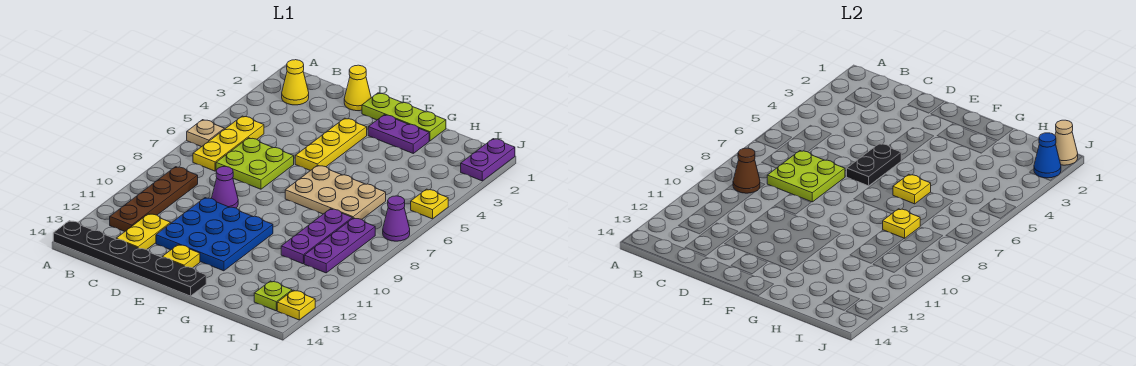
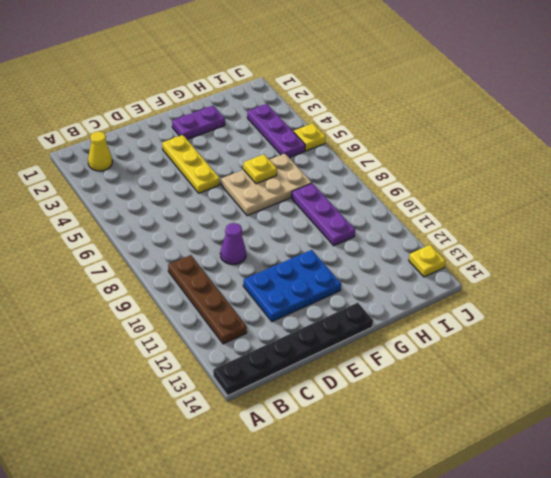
blue 2x3 plate [243,250,341,322] -> blue 3x3 plate [156,198,273,271]
purple 1x3 plate [247,104,305,158] -> purple 1x3 plate moved to [304,218,375,273]
none -> tan 1x1 plate [187,120,224,147]
none -> yellow 1x3 plate [193,116,264,171]
none -> lime 2x2 plate [216,138,294,189]

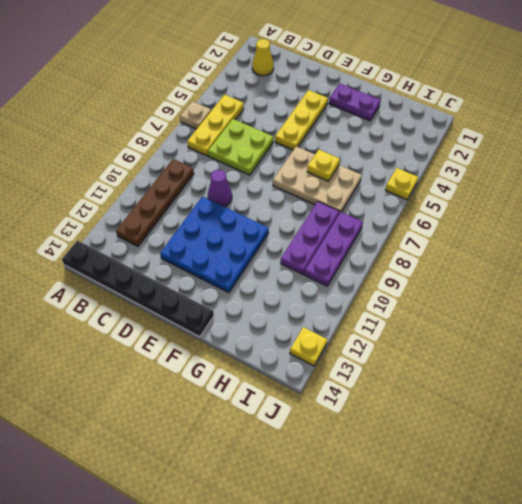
none -> yellow 1x2 plate [116,214,171,250]
none -> yellow 1x1 cone [344,65,371,111]
none -> lime 1x3 plate [362,93,446,141]

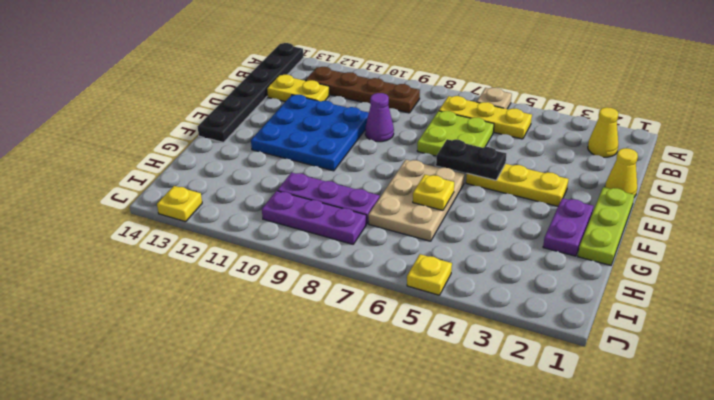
none -> yellow 1x1 plate [162,245,200,268]
none -> lime 1x1 plate [254,281,292,311]
none -> purple 1x2 plate [461,139,515,181]

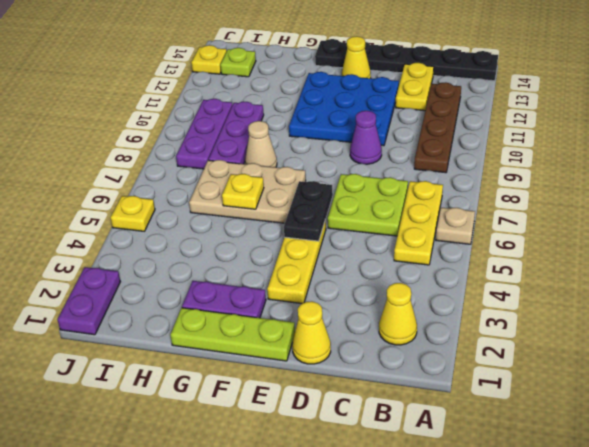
yellow 1x1 cone [342,36,371,78] -> yellow 1x1 plate [162,245,200,268]
tan 1x1 cone [245,121,277,167] -> tan 1x1 cone moved to [1055,120,1078,165]
none -> purple 1x1 cone [383,196,410,241]
none -> brown 1x1 cone [733,148,760,193]
none -> lime 2x2 plate [767,151,845,202]

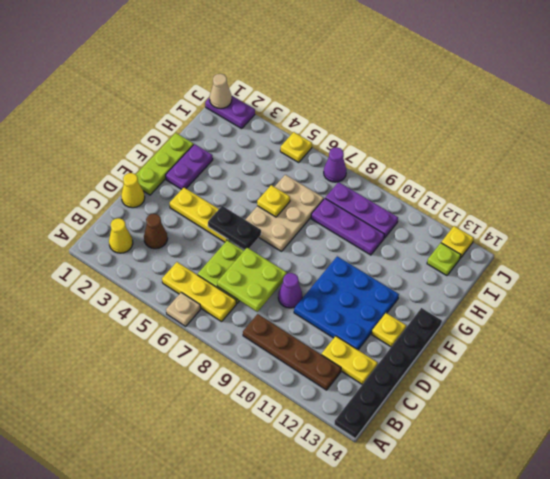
brown 1x1 cone [144,214,168,249] -> brown 1x1 cone moved to [733,148,760,193]
none -> yellow 1x1 plate [883,209,920,239]
none -> blue 1x1 cone [1034,133,1061,178]

